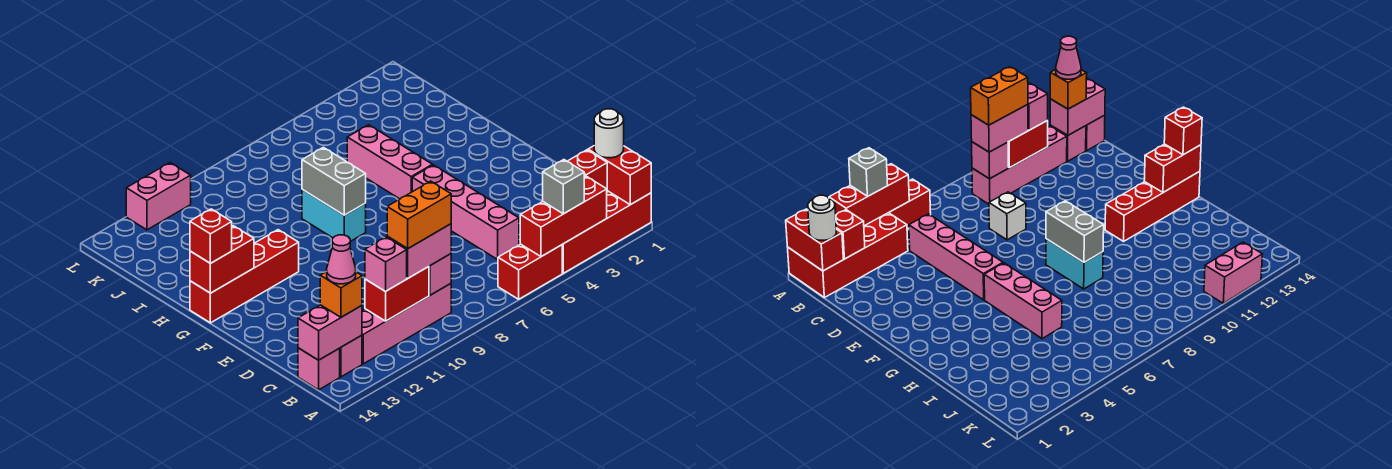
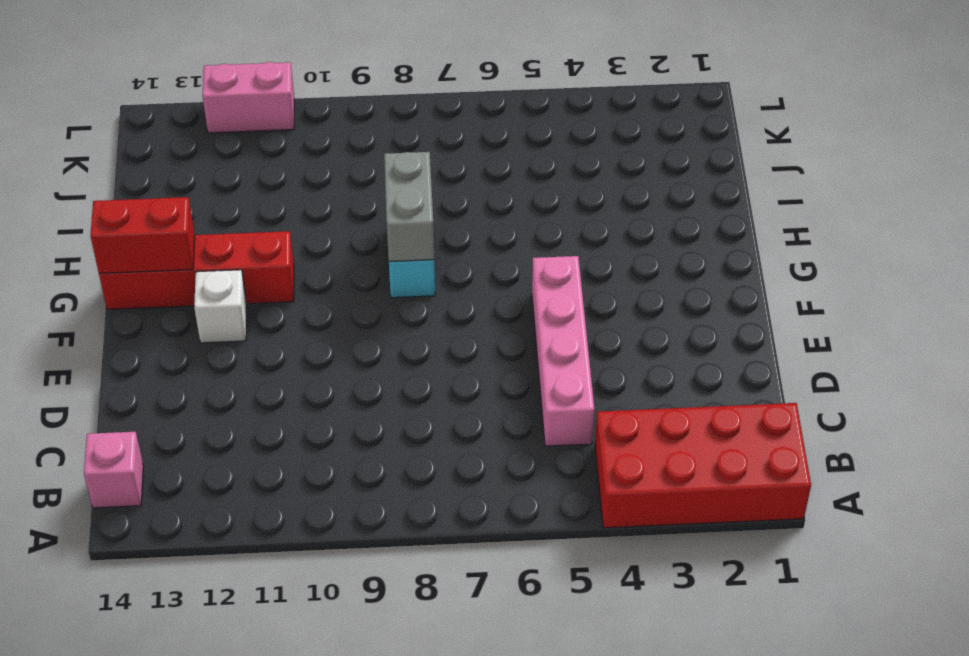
white 1x1 brick [194,270,247,343] -> white 1x1 brick moved to [989,192,1026,240]
none -> red 1x2 brick [498,244,562,299]
none -> pink 1x4 brick [362,284,451,364]
none -> pink 1x1 brick [340,335,362,377]

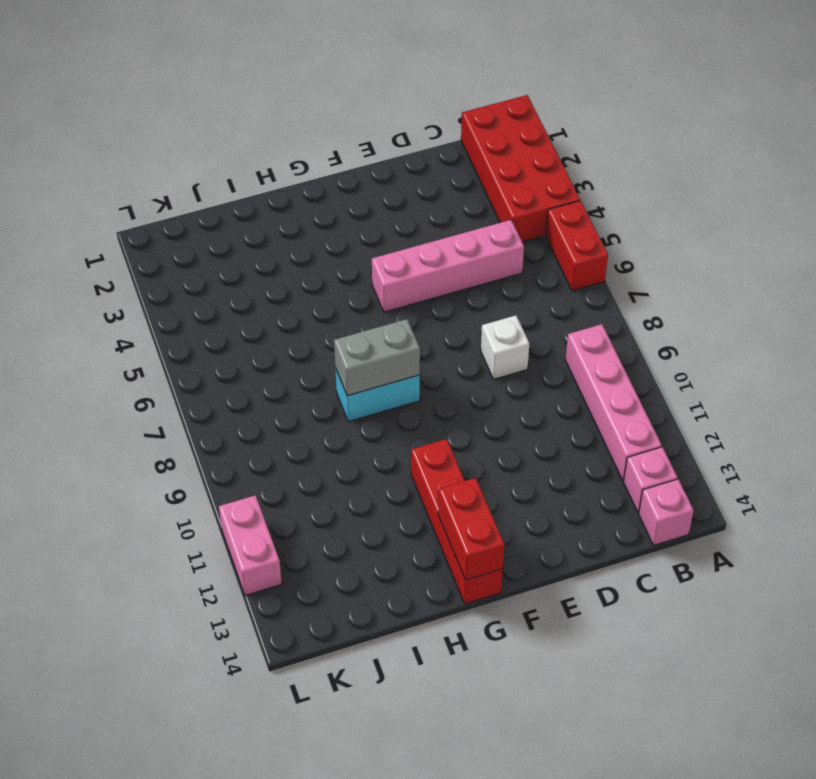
none -> pink 1x3 brick [347,125,432,199]
none -> red 1x2 brick [588,146,651,205]
none -> red 1x3 brick [520,176,607,257]

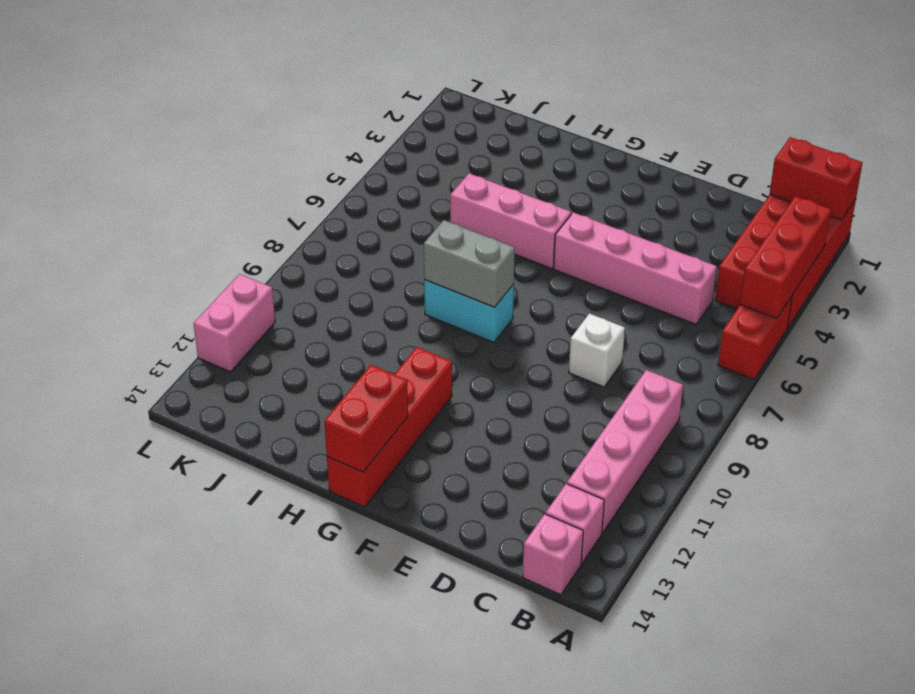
none -> red 1x1 brick [567,150,607,189]
none -> pink 1x1 brick [429,254,451,295]
none -> red 1x2 brick [365,267,429,321]

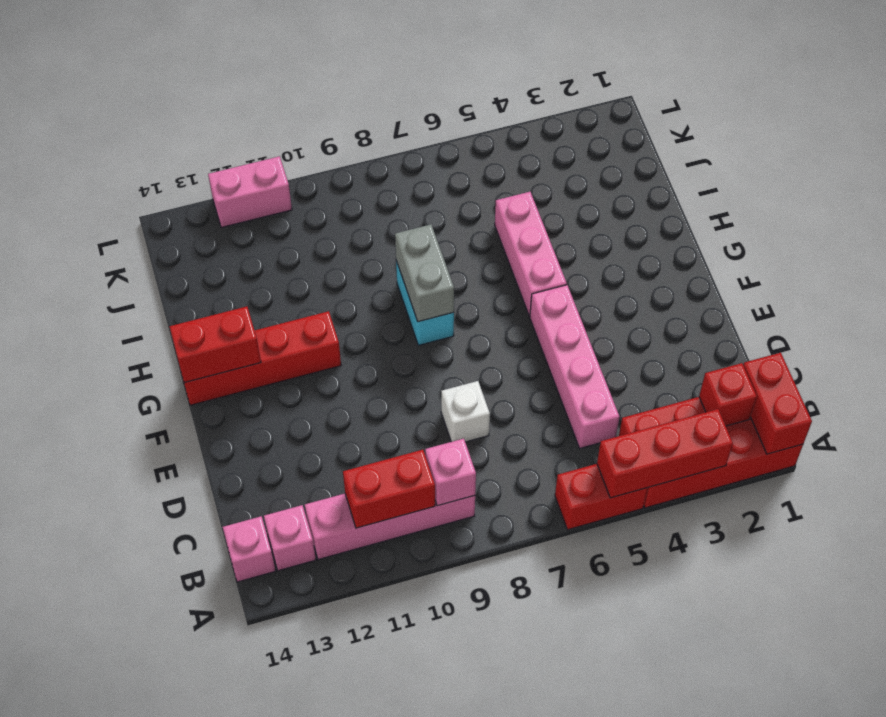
none -> pink 1x2 brick [298,305,362,360]
none -> grey 1x1 brick [543,160,584,214]
none -> white 1x1 round brick [594,109,624,158]

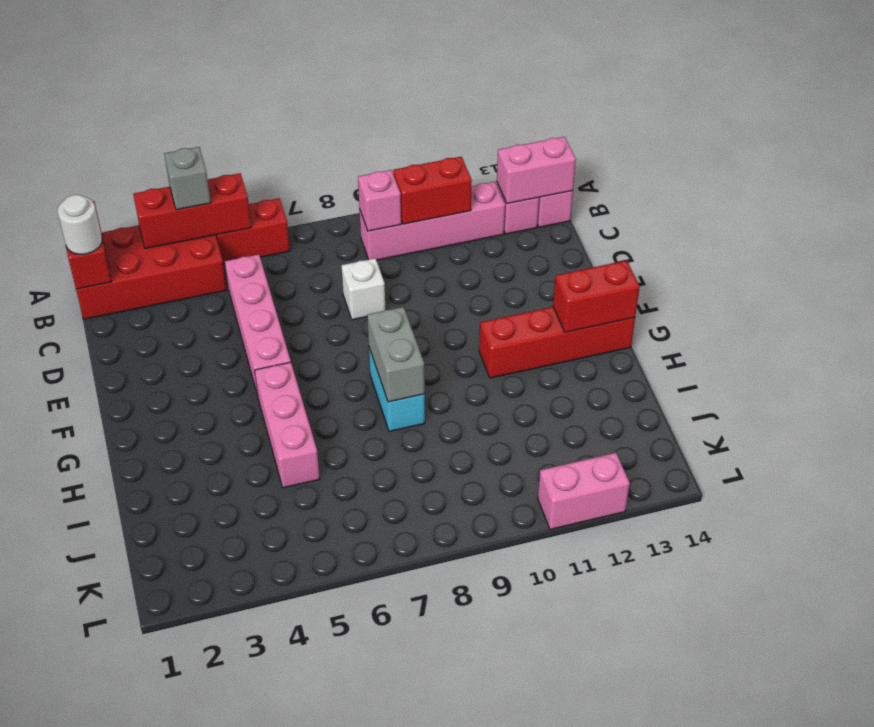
none -> red 1x1 brick [567,150,607,189]
none -> pink 1x2 brick [387,224,451,278]
none -> pink 1x1 brick [365,237,407,292]

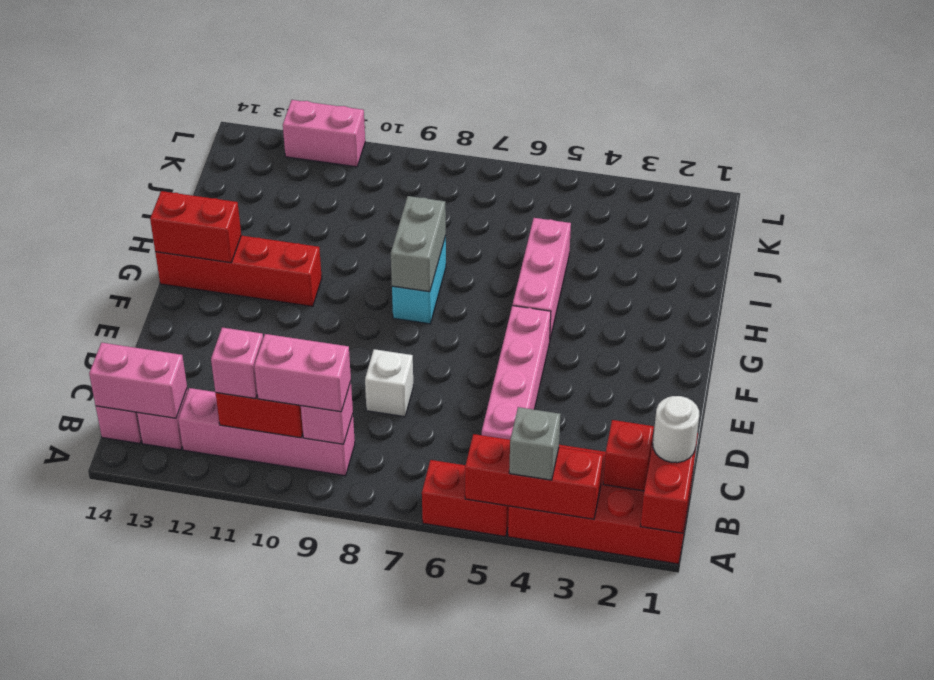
none -> orange 1x1 brick [320,272,362,317]
none -> red 1x1 brick [190,209,232,263]
none -> orange 1x2 brick [387,181,451,249]

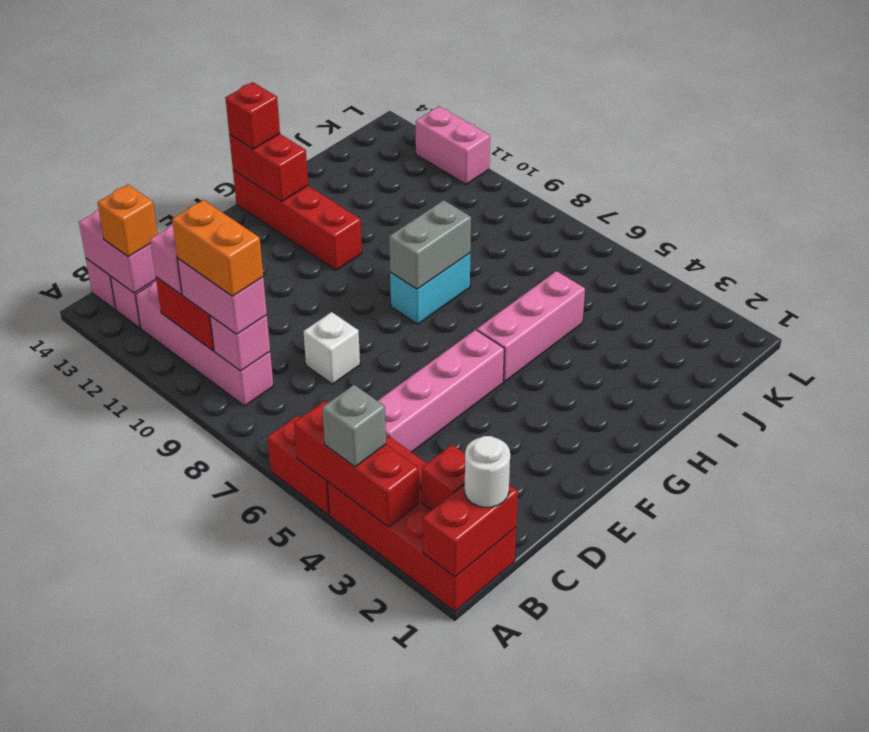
none -> pink 1x1 cone [327,235,356,284]

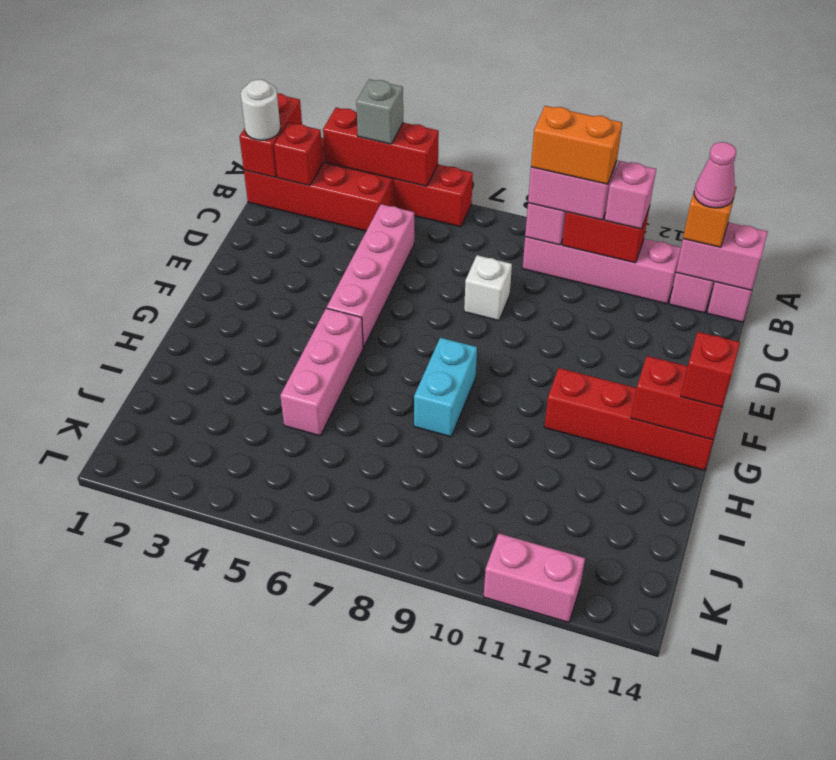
none -> grey 1x2 brick [302,147,366,215]

